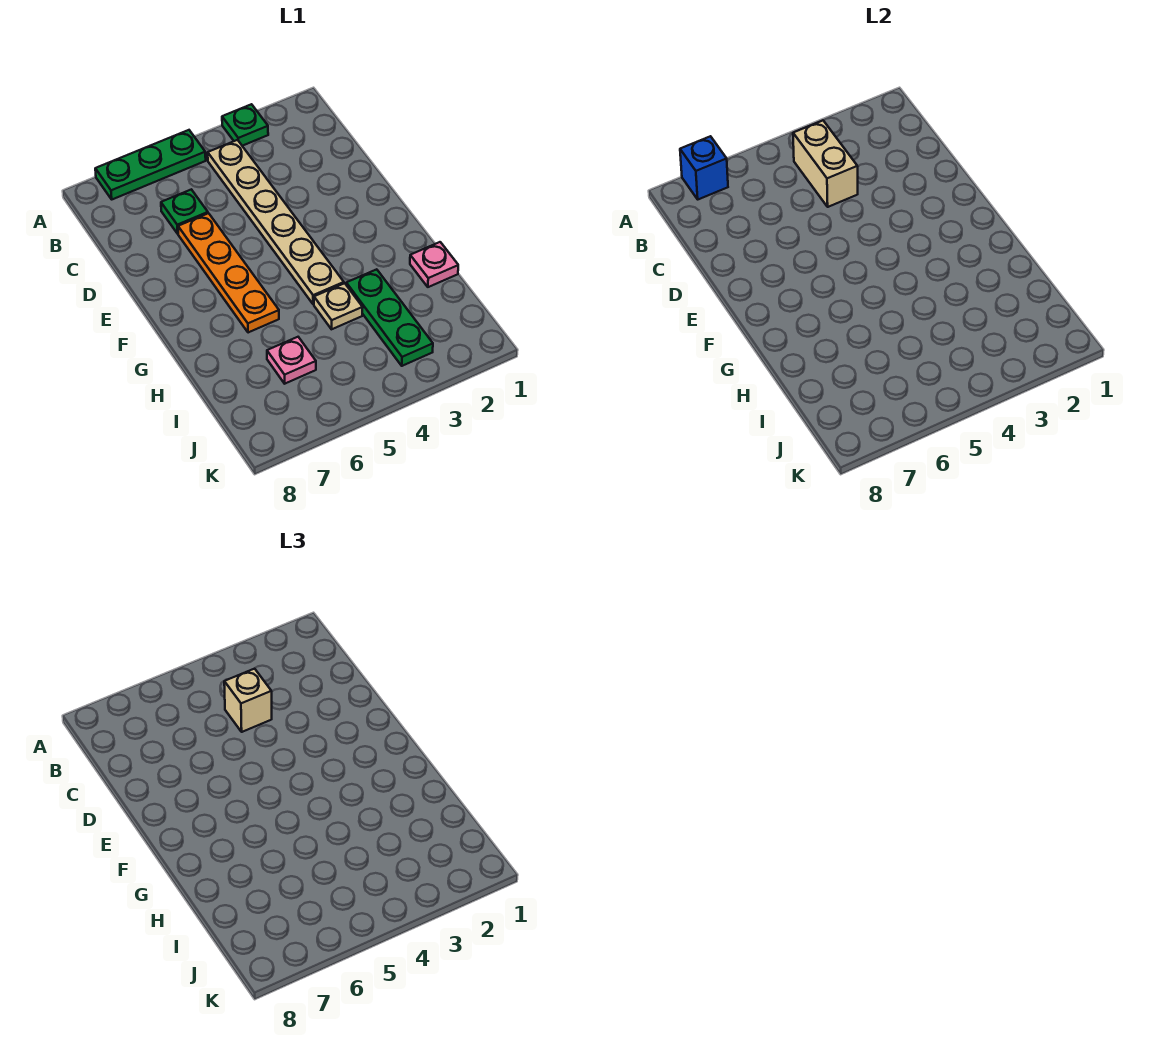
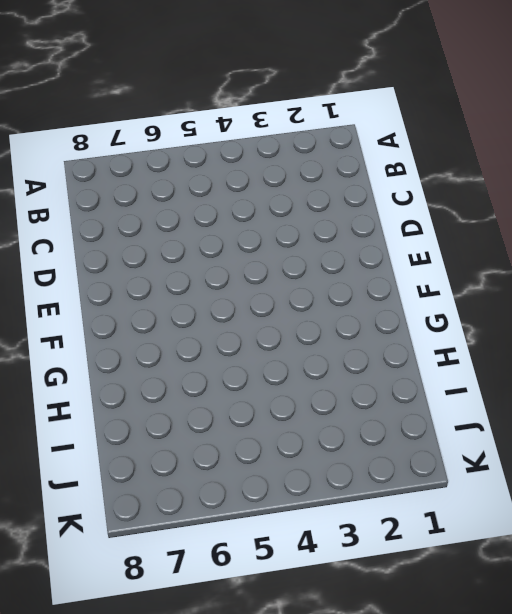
none -> green 1x1 plate [222,104,268,146]
none -> green 1x3 plate [95,130,206,199]
none -> tan 1x6 plate [208,140,344,304]

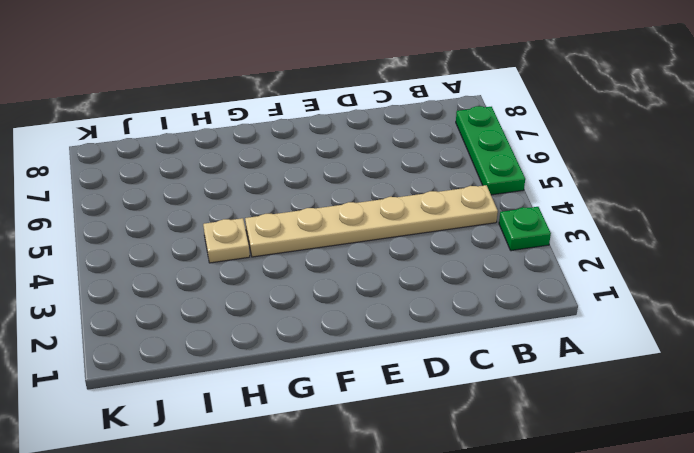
none -> green 1x1 plate [161,189,208,234]
none -> orange 1x4 plate [178,213,279,333]
none -> pink 1x1 plate [410,242,458,287]

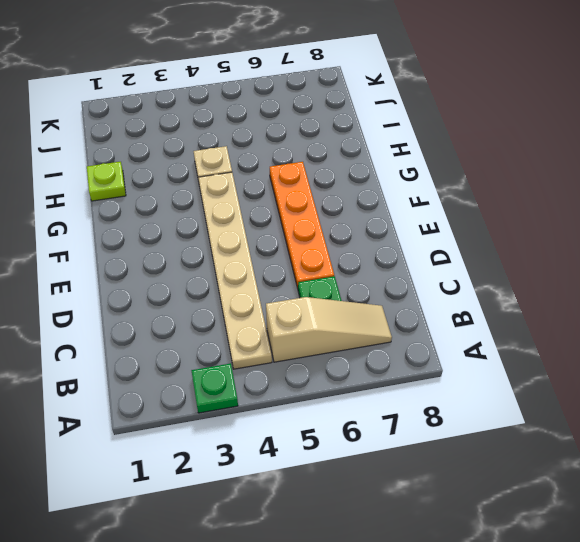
tan 1x3 slope [266,297,392,362] -> none
lime 1x1 plate [87,162,126,201] -> pink 1x1 plate [410,242,458,287]
none -> green 1x3 plate [95,130,206,199]
none -> green 1x3 plate [346,269,433,366]
none -> pink 1x1 plate [267,337,316,384]

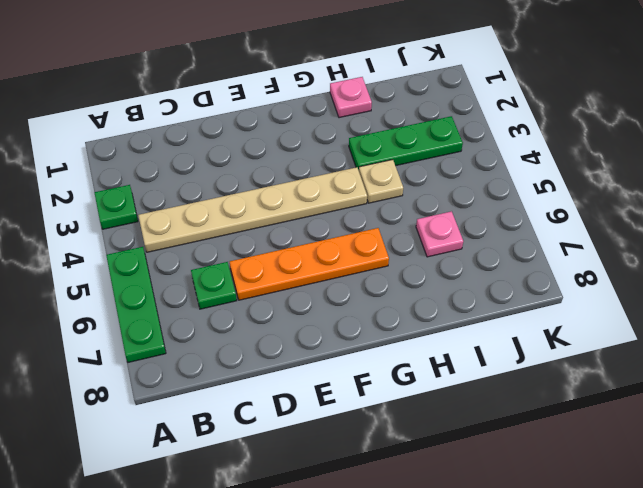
none -> blue 1x1 brick [680,136,728,199]
none -> tan 1x2 brick [793,121,858,207]
none -> tan 1x1 brick [224,669,272,732]

